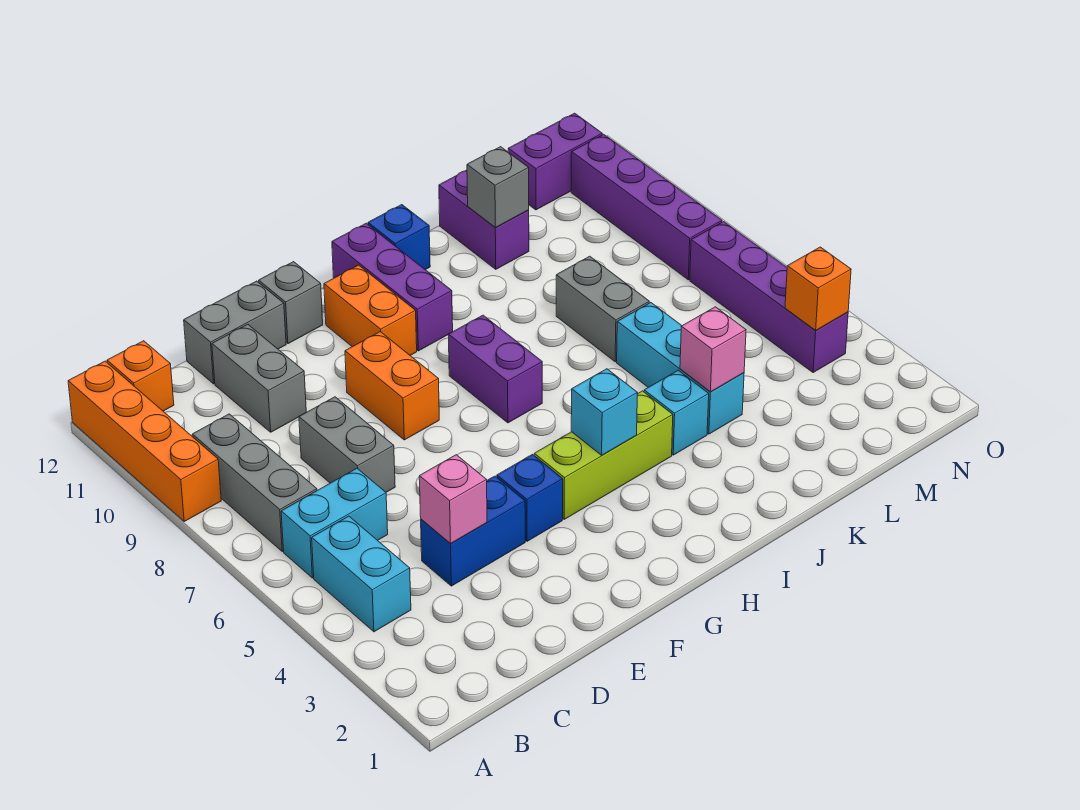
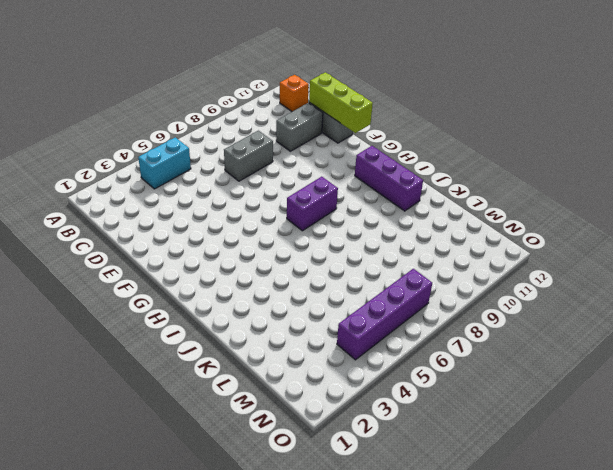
lime 1x3 brick [309,72,373,133] -> lime 1x3 brick moved to [534,391,673,519]
purple 1x3 brick [355,146,423,211] -> purple 1x3 brick turned to [332,223,453,351]
none -> orange 1x4 brick [68,361,221,521]
none -> cyan 1x2 brick [281,468,388,578]
none -> grey 1x3 brick [192,414,317,551]

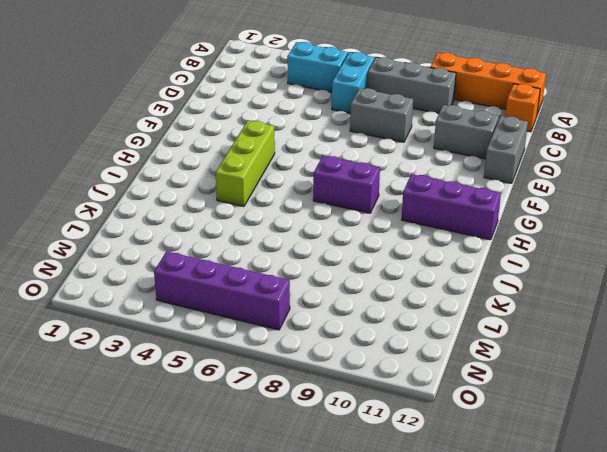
none -> blue 1x2 brick [421,476,525,586]
none -> blue 1x1 brick [497,455,563,541]
none -> orange 1x2 brick [345,332,439,440]

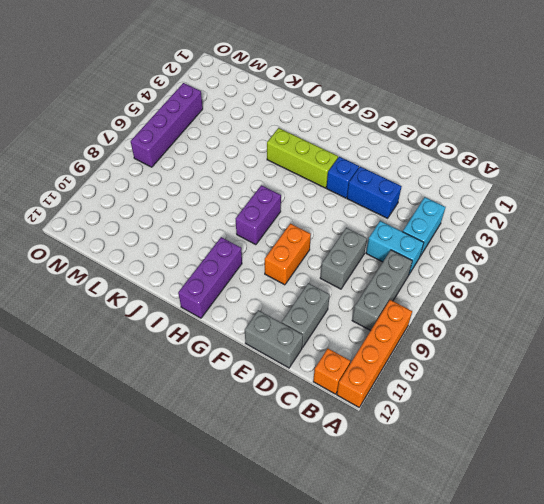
none -> grey 1x1 brick [259,262,323,344]
none -> orange 1x2 brick [324,265,417,355]
none -> blue 1x1 brick [368,205,430,270]

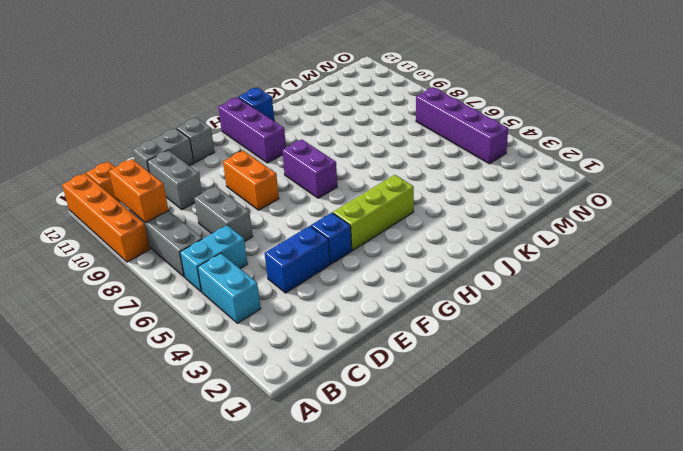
orange 1x2 brick [109,159,168,223] -> orange 1x2 brick moved to [324,265,417,355]
none -> cyan 1x1 brick [644,370,709,455]
none -> cyan 1x3 brick [617,303,744,434]
none -> grey 1x2 brick [556,256,649,362]

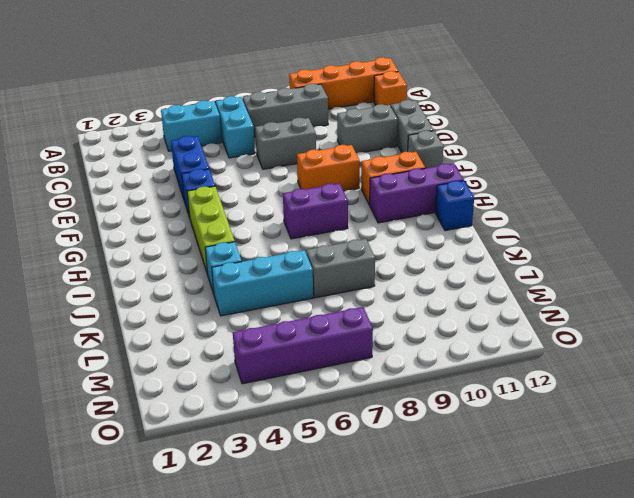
none -> purple 1x2 brick [439,170,529,269]
none -> purple 1x2 brick [508,113,602,210]
none -> purple 1x4 brick [571,134,722,280]

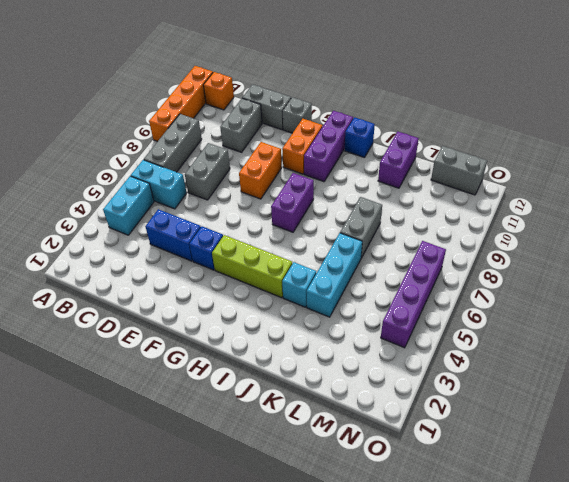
grey 1x2 brick [431,146,487,195] -> purple 1x2 brick [508,113,602,210]
none -> purple 1x4 brick [571,134,722,280]
none -> pink 1x1 brick [419,455,487,543]
none -> cyan 1x1 brick [571,369,637,455]

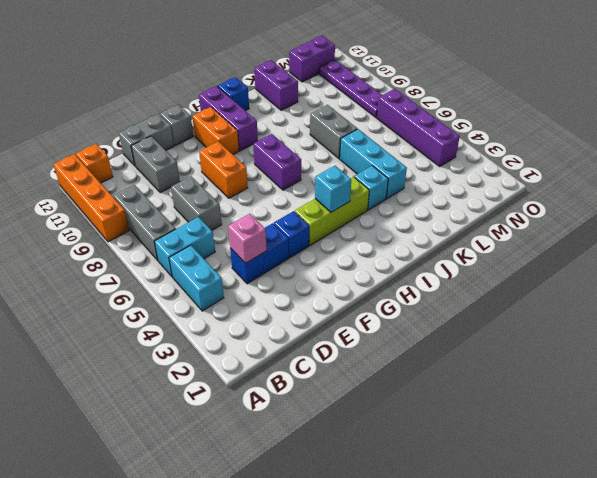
purple 1x4 plate [319,60,382,117] -> purple 1x4 brick [571,134,722,280]
none -> pink 1x1 brick [680,307,746,392]
none -> grey 1x1 brick [467,147,529,227]
none -> orange 1x1 brick [785,247,851,331]

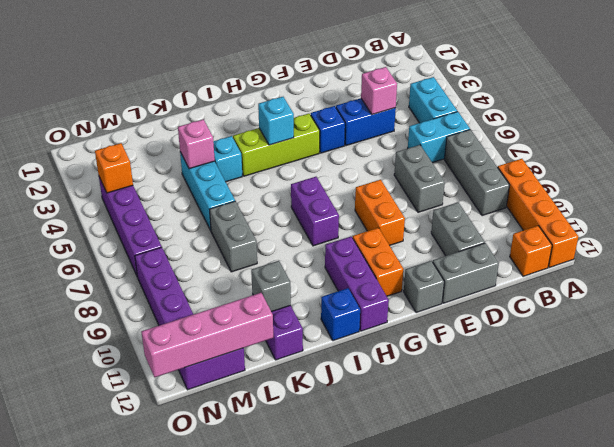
pink 1x4 brick [142,293,273,377] -> none

